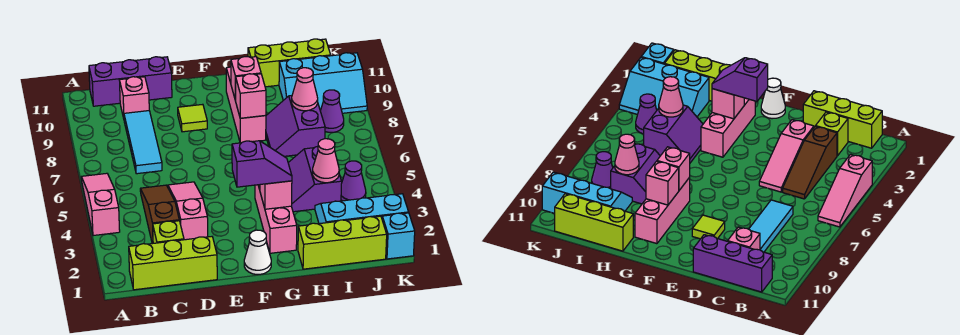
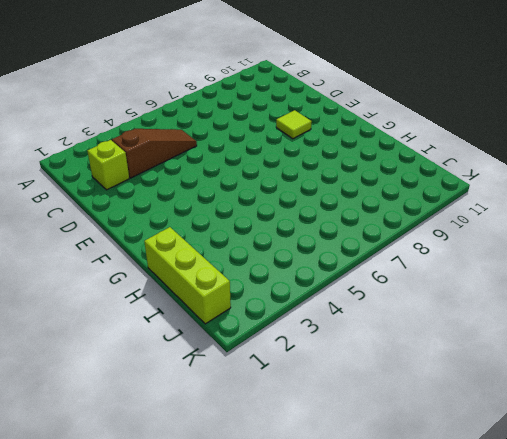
none -> pink 1x3 slope [81,173,120,236]
none -> lime 1x3 brick [129,237,217,290]
none -> purple 1x3 brick [89,57,172,106]

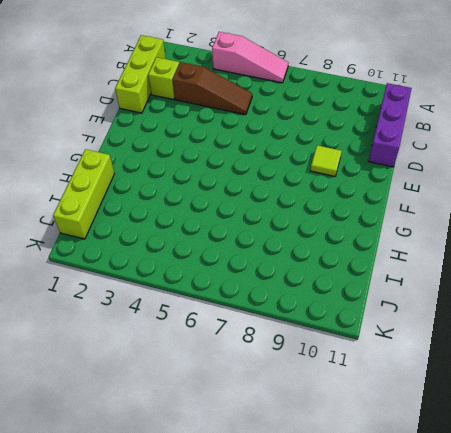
none -> cyan 1x3 tile [124,111,162,174]
none -> pink 1x1 brick [119,77,149,118]
none -> pink 1x3 slope [168,182,208,240]

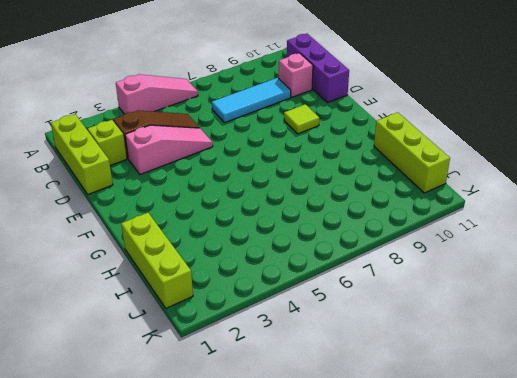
none -> white 1x1 cone [244,230,271,274]
none -> pink 1x3 brick [255,185,297,253]
none -> pink 1x3 brick [226,67,266,143]

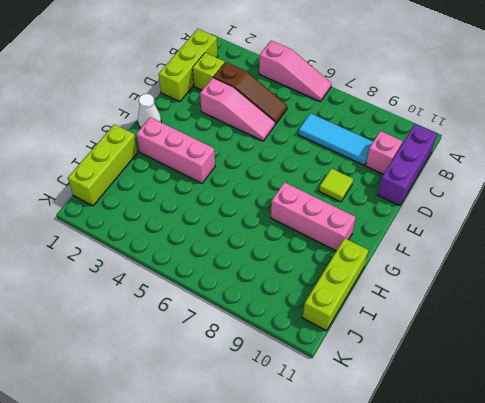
none -> purple 2x2 slope [288,146,342,212]
none -> purple 2x2 slope [266,96,325,156]
none -> cyan 2x3 slope [315,194,409,224]

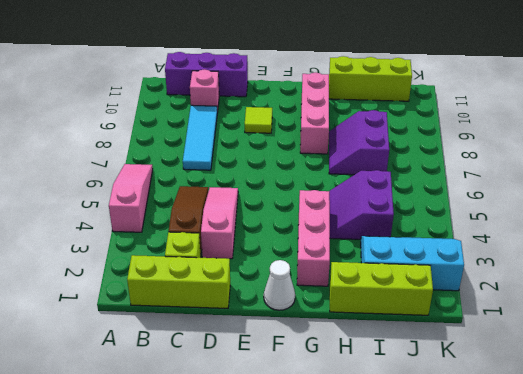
none -> cyan 2x3 slope [279,53,367,113]
none -> purple 1x1 cone [341,161,366,201]
none -> purple 1x1 cone [320,90,344,132]

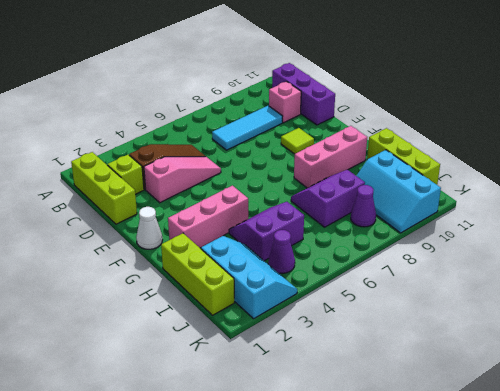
none -> pink 1x3 slope [81,173,120,236]
none -> cyan 1x1 brick [382,213,415,259]
none -> pink 1x1 brick [260,181,292,209]

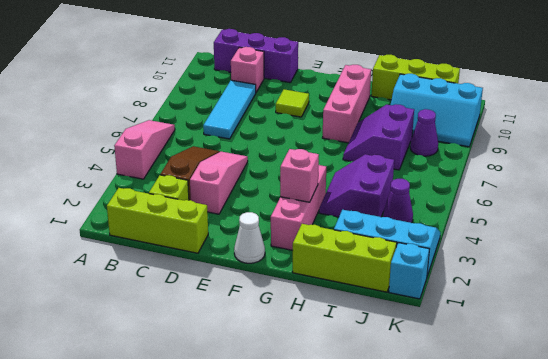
none -> pink 1x1 brick [235,74,266,118]
none -> pink 1x1 brick [231,57,261,100]
none -> pink 1x1 cone [313,139,339,183]

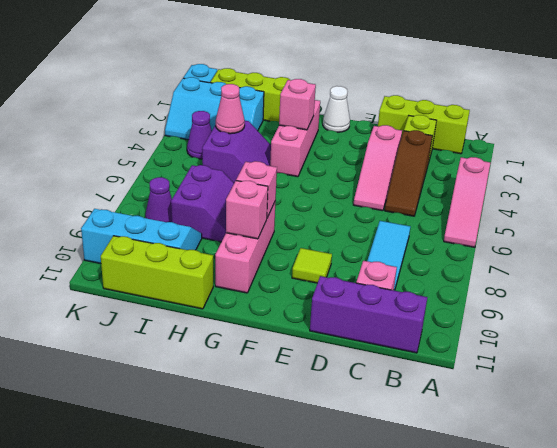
none -> pink 1x1 cone [292,68,318,111]
none -> purple 1x2 slope [232,141,292,187]

